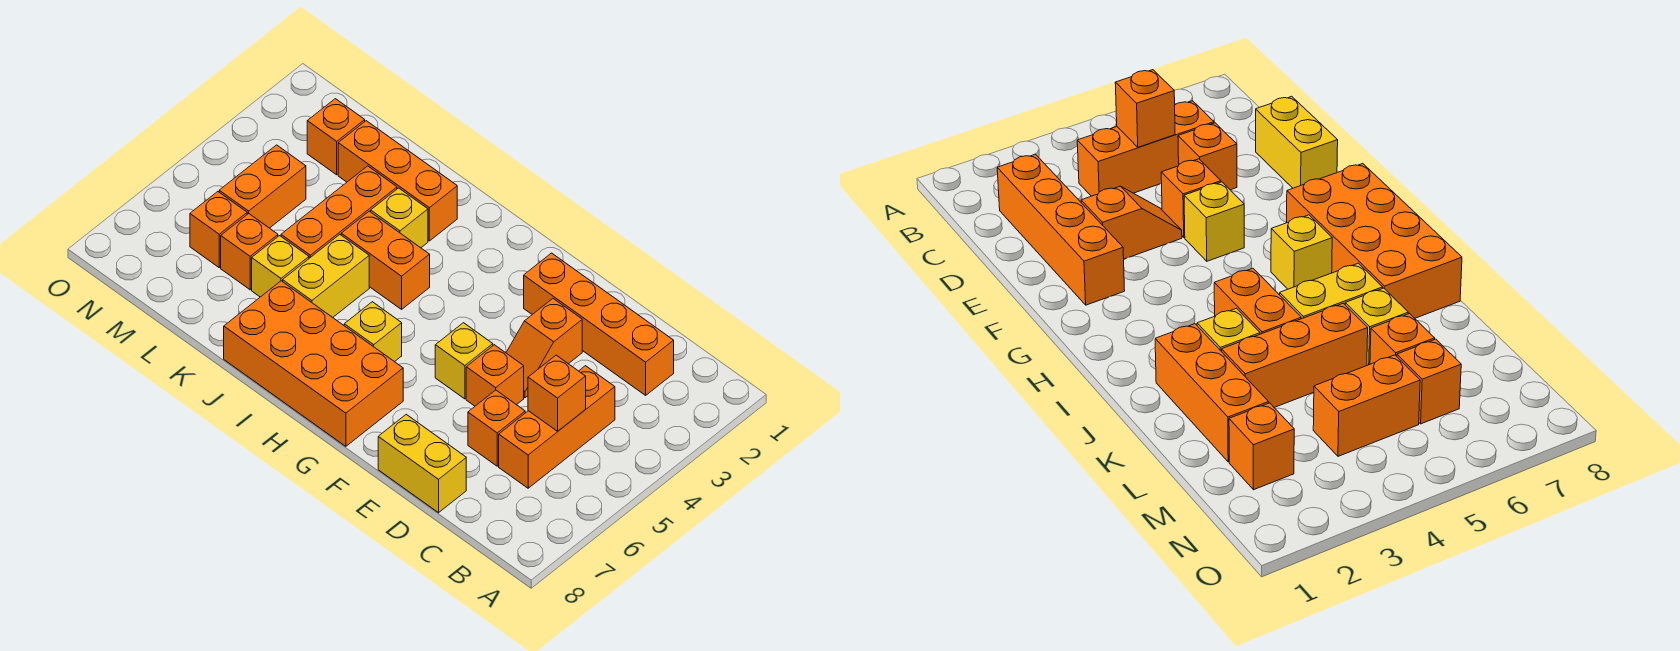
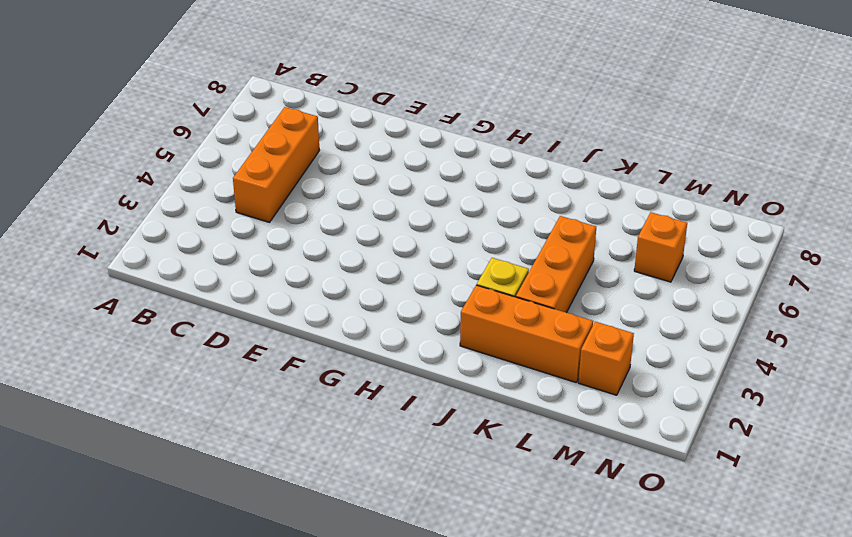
none -> orange 1x4 brick [524,253,674,395]
none -> orange 1x1 brick [468,390,525,466]
none -> yellow 1x2 brick [378,414,466,513]

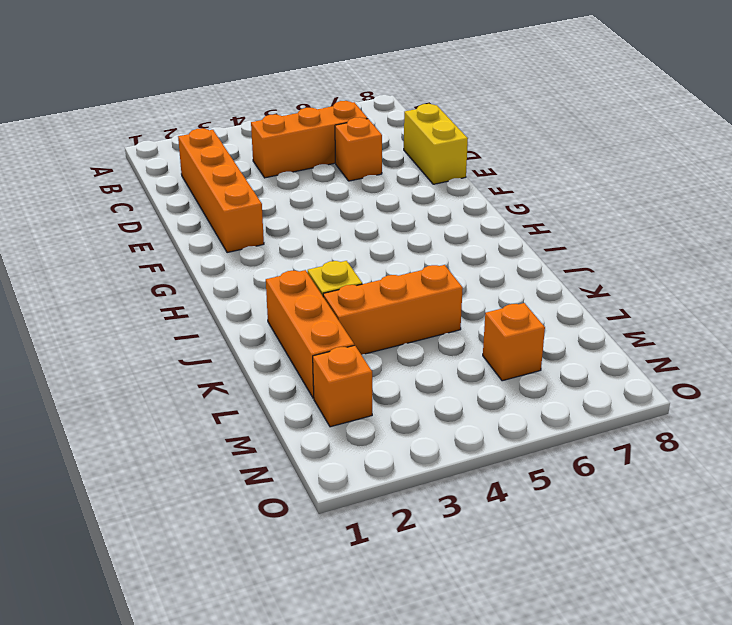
none -> orange 1x2 slope [506,299,582,398]
none -> orange 1x1 brick [466,345,524,406]
none -> yellow 1x1 brick [435,323,493,399]

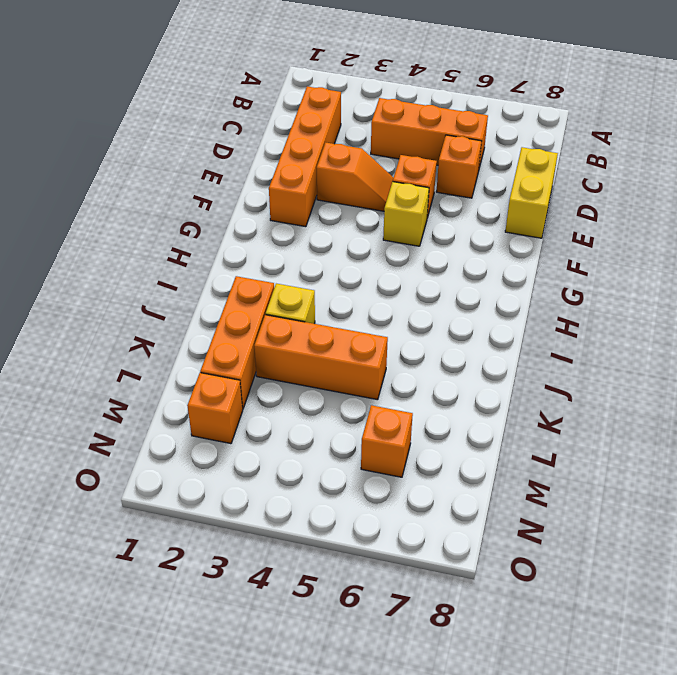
none -> orange 2x4 brick [224,281,403,446]
none -> yellow 1x1 brick [344,302,402,362]
none -> orange 1x2 brick [341,211,430,309]

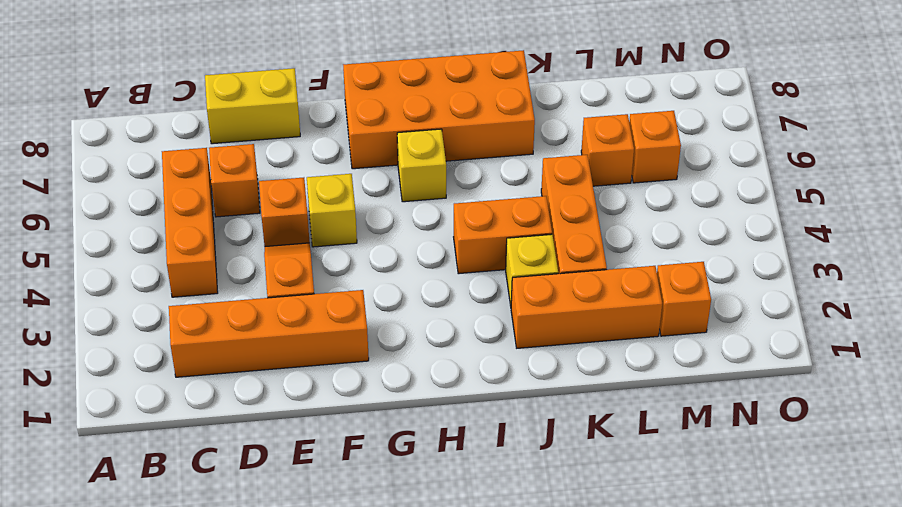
none -> yellow 1x2 brick [283,235,369,317]
none -> yellow 1x1 brick [252,236,309,297]
none -> orange 1x2 brick [219,145,306,228]

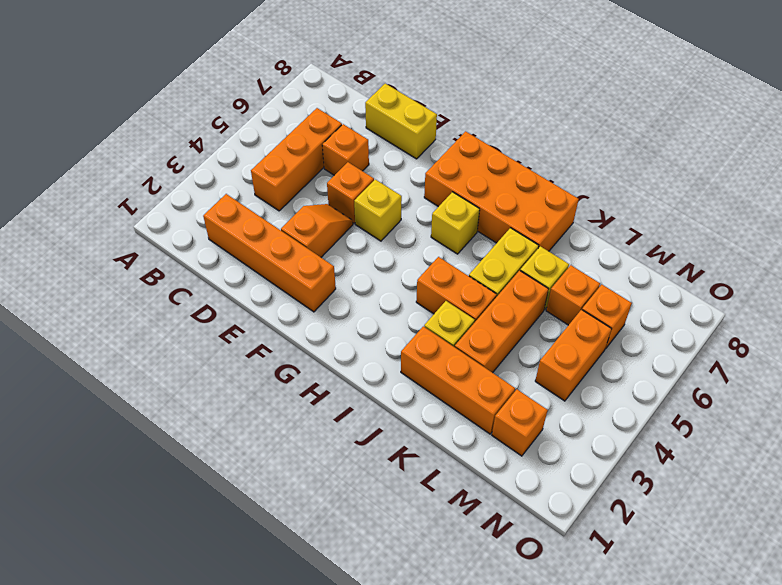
none -> orange 1x1 brick [528,355,586,431]

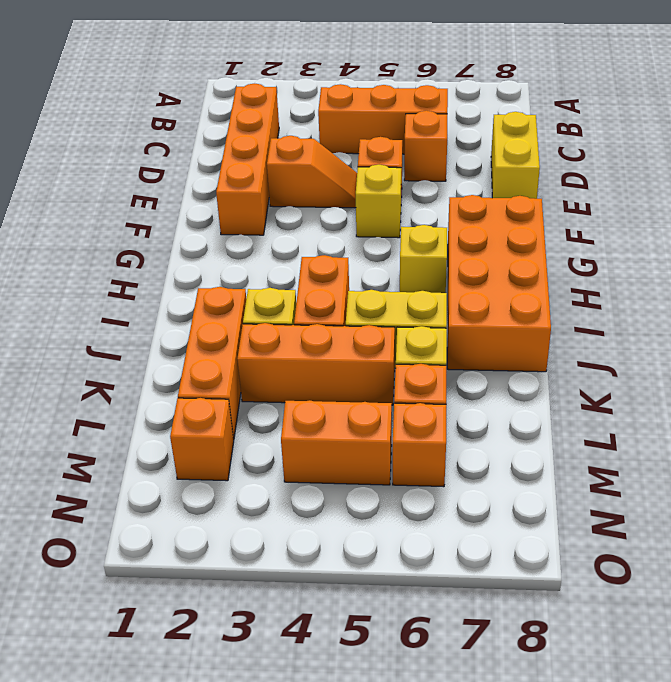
none -> orange 1x1 brick [528,355,586,431]

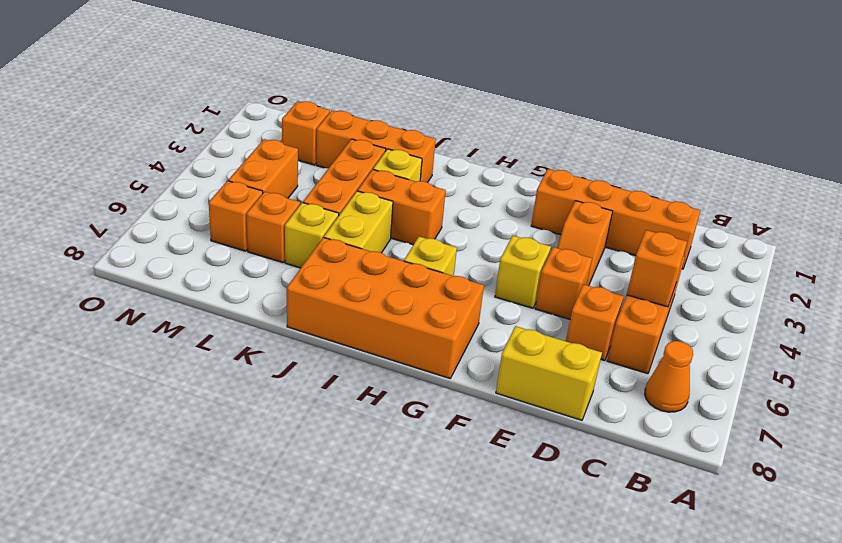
orange 1x1 cone [645,341,693,412] -> none

